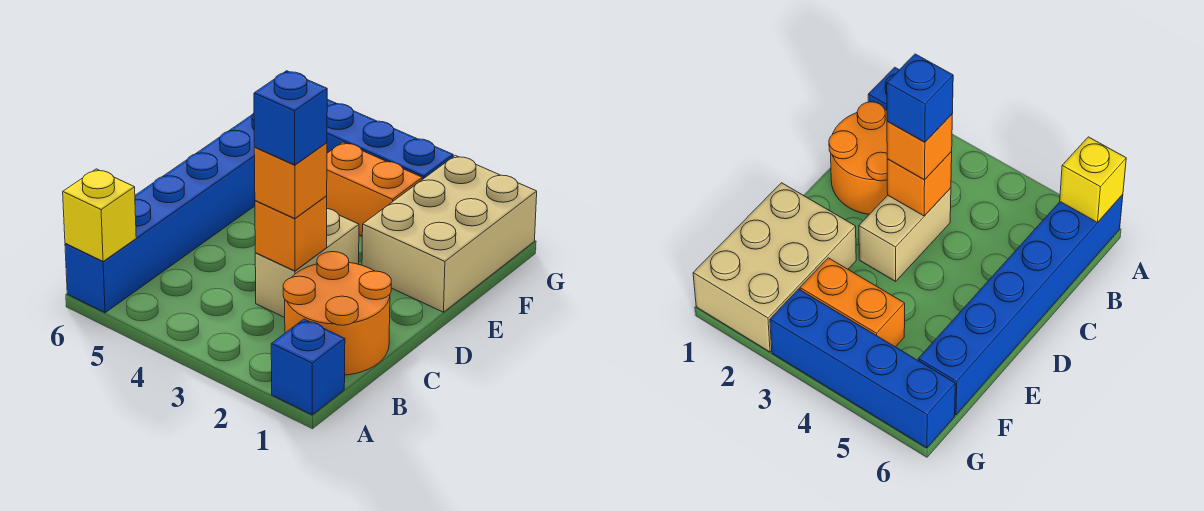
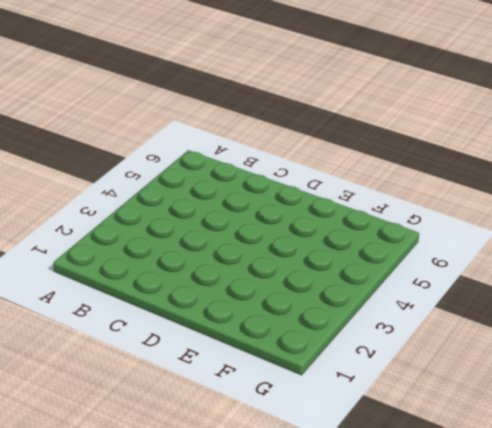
none -> blue 1x1 brick [271,319,345,415]
none -> blue 1x6 brick [65,113,255,313]

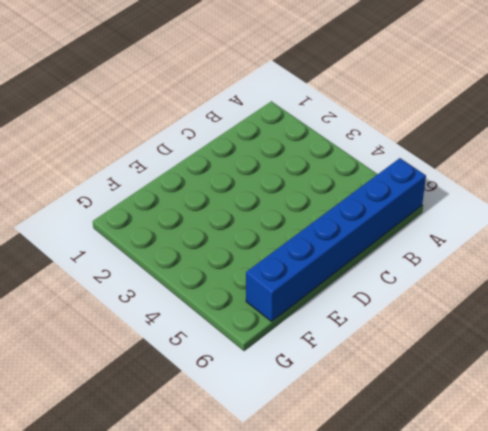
none -> blue 1x1 brick [271,319,345,415]
none -> orange 2x2 round brick [283,252,391,375]

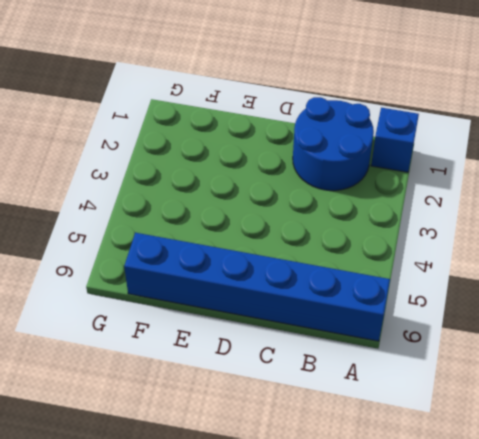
blue 2x2 round brick [293,97,374,191] -> orange 2x2 round brick [283,252,391,375]
none -> tan 1x2 brick [255,209,359,317]
none -> tan 2x3 brick [362,155,537,312]

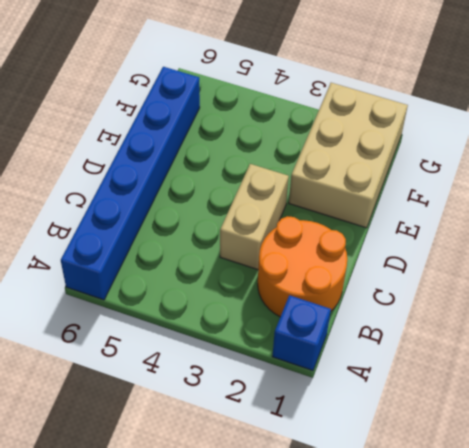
none -> orange 1x2 brick [327,142,422,236]
none -> blue 1x4 brick [327,99,453,180]

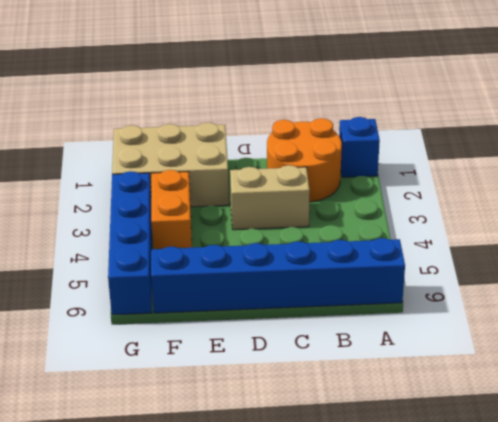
none -> yellow 1x1 brick [63,169,136,261]
none -> orange 1x1 brick [255,196,327,271]

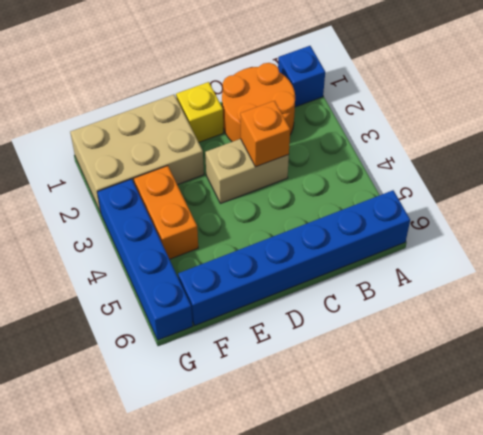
yellow 1x1 brick [176,82,223,142] -> yellow 1x1 brick moved to [63,169,136,261]
none -> orange 1x1 brick [254,143,327,218]
none -> blue 1x1 brick [254,71,327,165]

